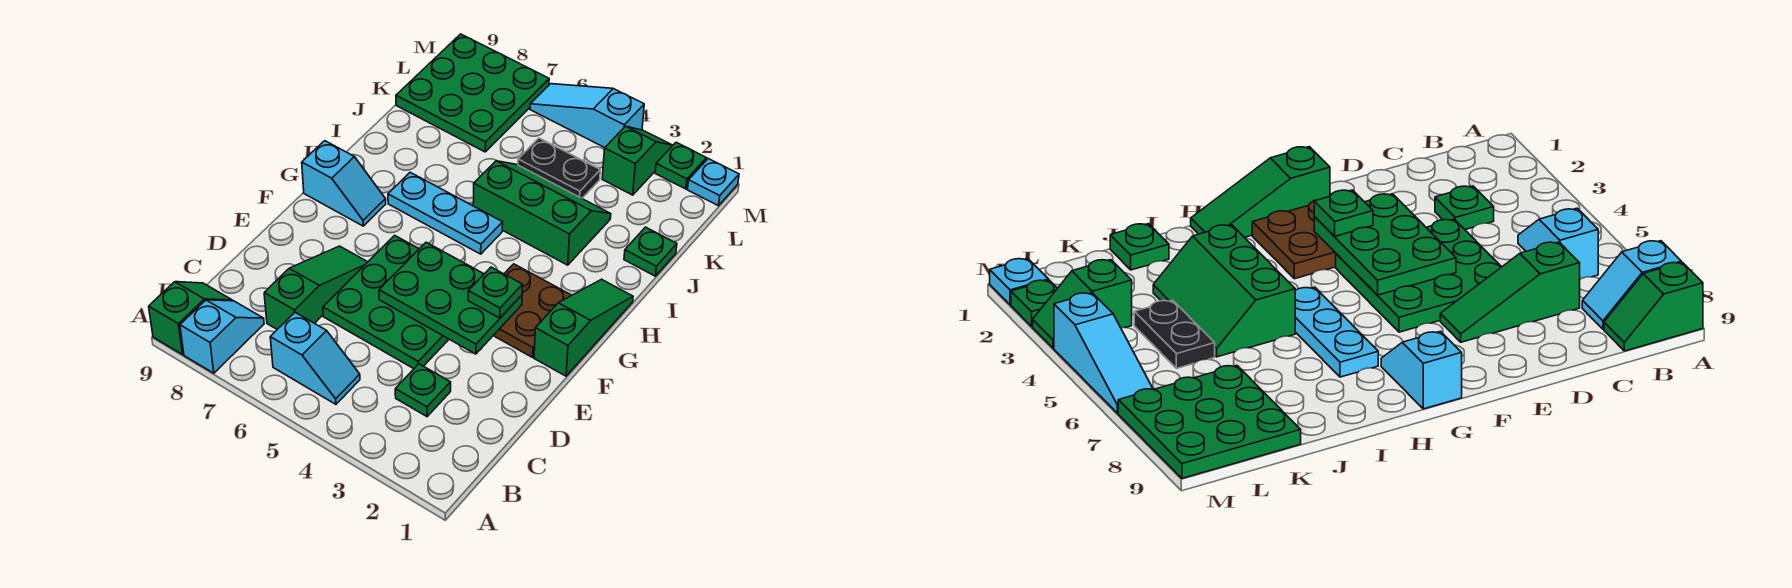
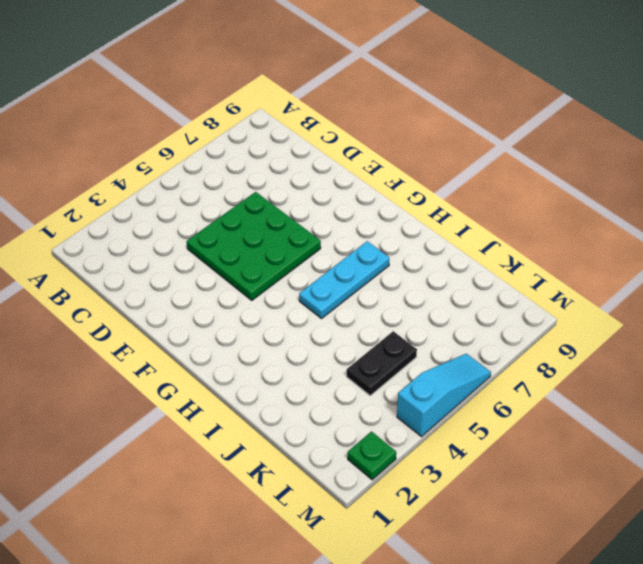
none -> cyan 1x2 slope [180,300,264,373]
none -> green 1x2 slope [149,282,233,354]
none -> cyan 1x2 slope [270,313,360,404]

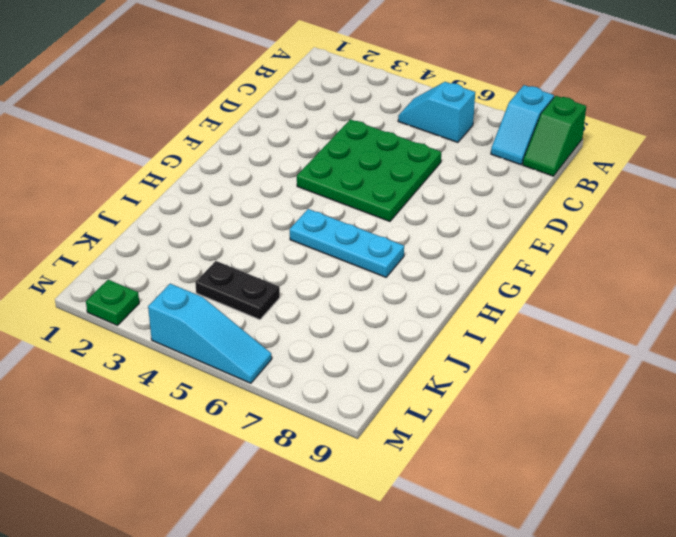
none -> green 1x1 plate [395,364,451,417]
none -> green 1x3 slope [264,246,367,329]
none -> green 1x3 slope [534,279,633,376]

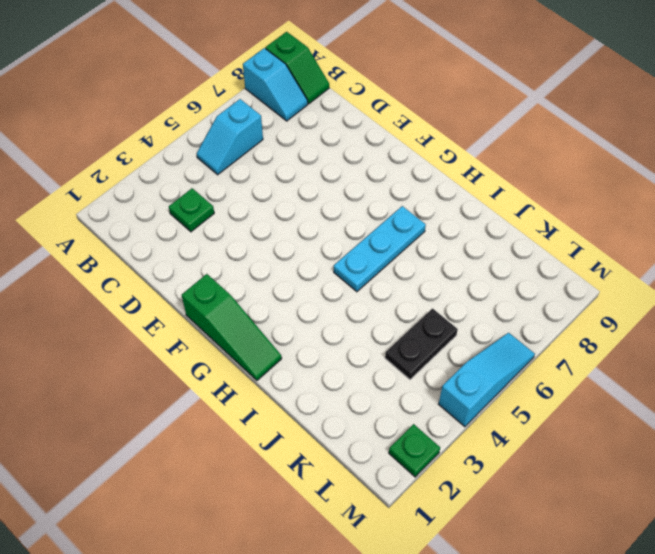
none -> green 1x3 slope [264,246,367,329]
none -> green 3x3 plate [323,235,449,369]
none -> brown 2x2 plate [493,264,572,357]

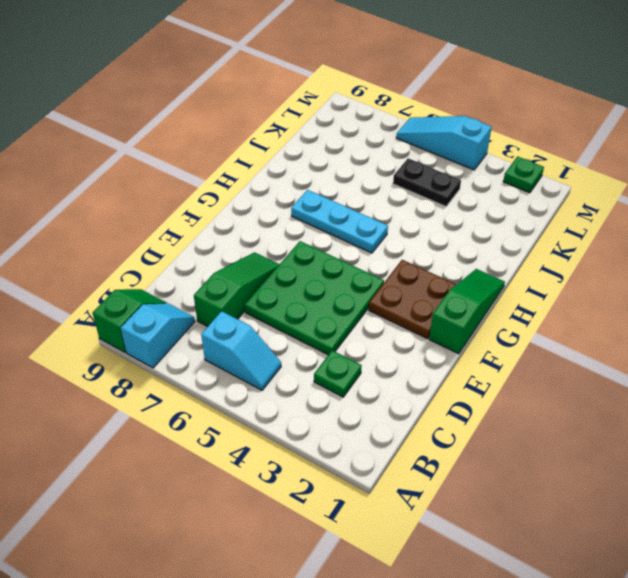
none -> cyan 1x2 slope [302,141,386,226]
none -> green 2x3 slope [473,161,611,265]
none -> green 1x1 plate [624,227,677,276]

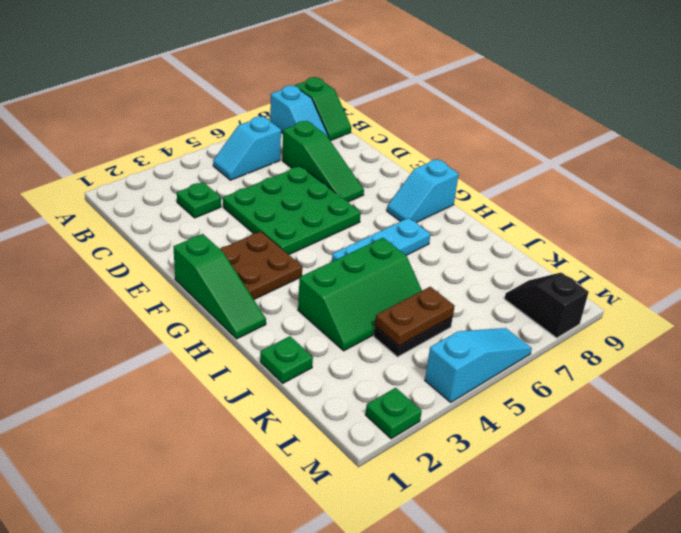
brown 1x2 plate [375,287,455,346] -> none
black 1x2 slope [505,272,589,338] -> green 3x3 plate [396,34,549,152]
none -> green 1x2 slope [602,126,673,195]
none -> cyan 1x1 plate [688,159,739,206]
none -> green 2x3 plate [379,242,522,354]

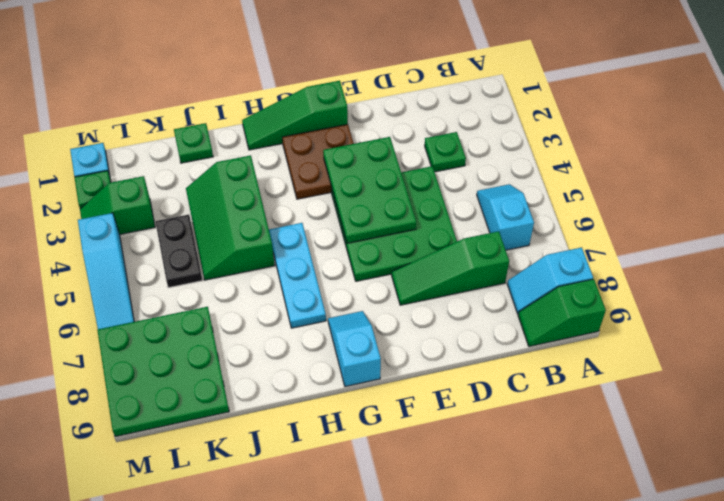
none -> green 1x1 plate [468,267,523,318]

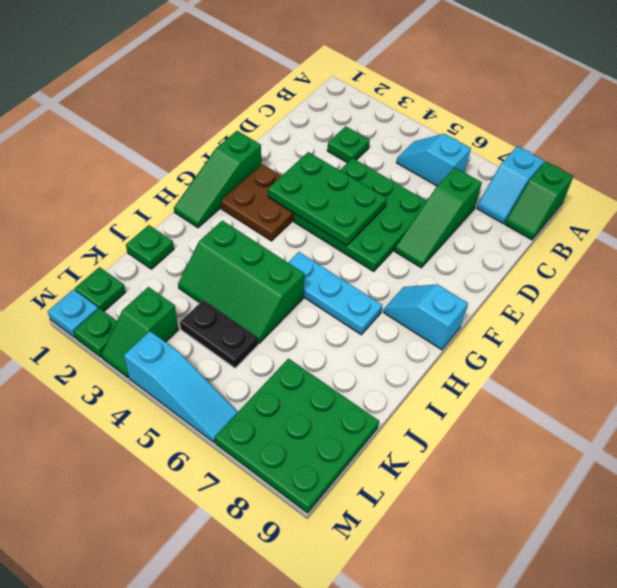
green 1x1 plate [75,267,126,311] -> green 1x1 plate moved to [468,267,523,318]

